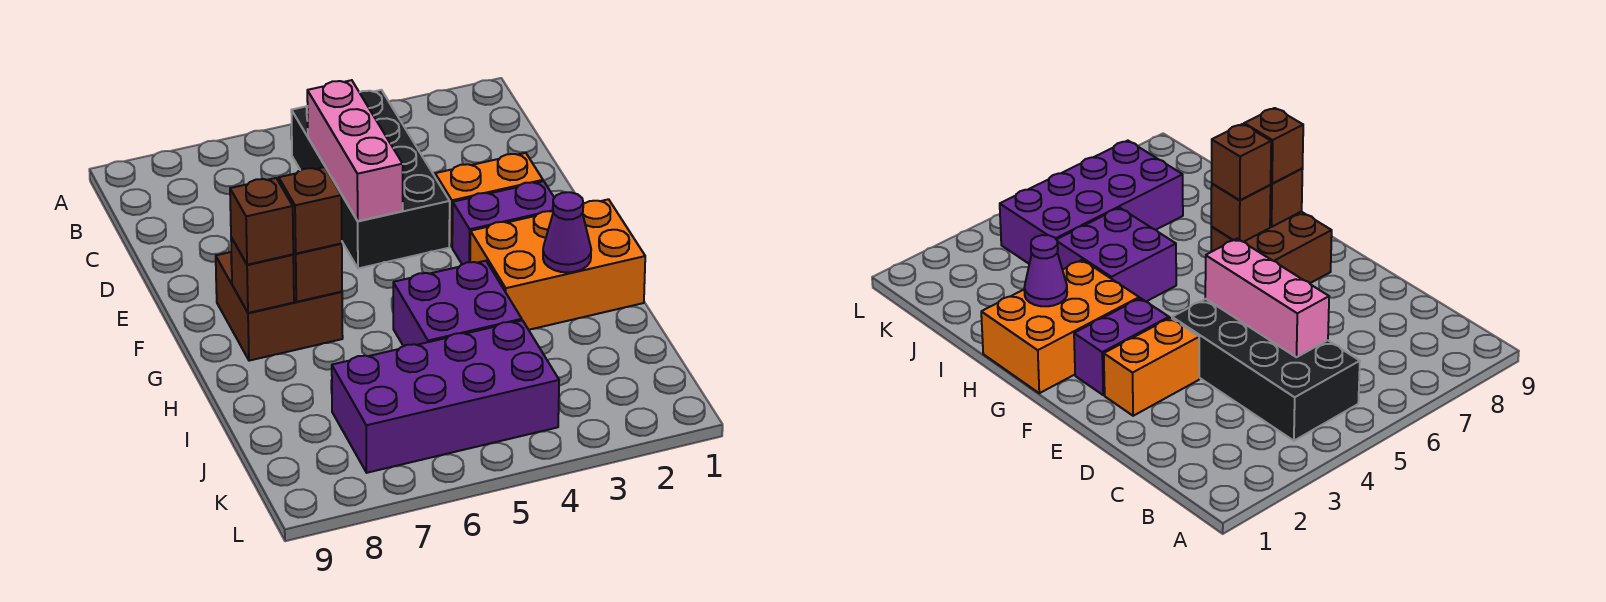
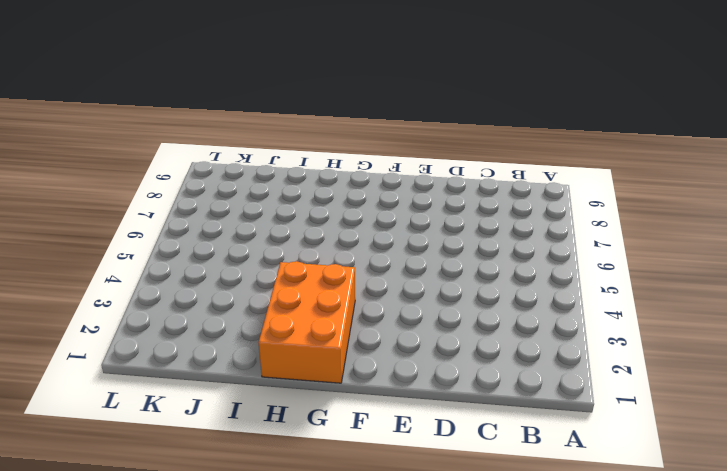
none -> black 2x4 brick [291,90,450,268]
none -> orange 1x2 brick [435,153,543,247]
none -> purple 1x2 brick [452,181,554,264]

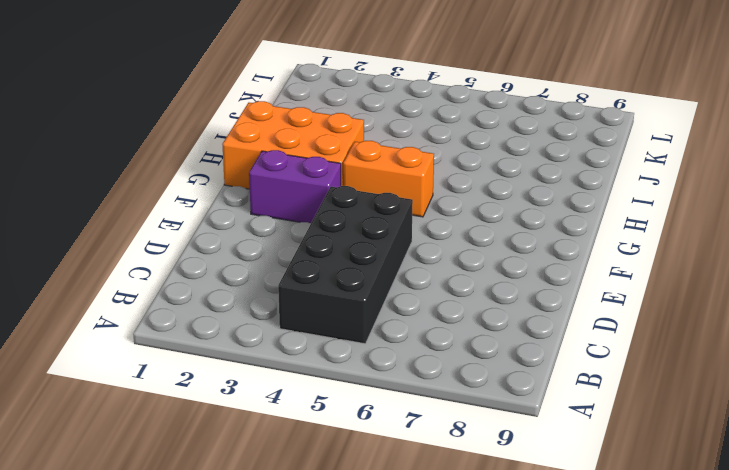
orange 1x2 brick [343,141,434,217] -> orange 1x2 brick moved to [435,153,543,247]
none -> brown 2x2 brick [216,252,343,361]
none -> purple 2x2 brick [393,261,522,346]
none -> purple 2x4 brick [332,320,559,473]

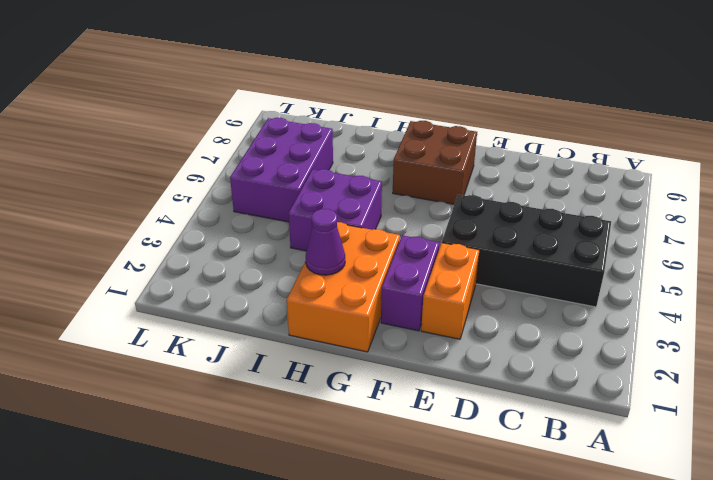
purple 2x3 brick [230,117,333,222] -> purple 2x4 brick [332,320,559,473]
none -> pink 1x3 brick [307,80,403,221]
none -> brown 1x1 brick [293,243,342,302]
none -> brown 1x1 brick [231,237,294,313]

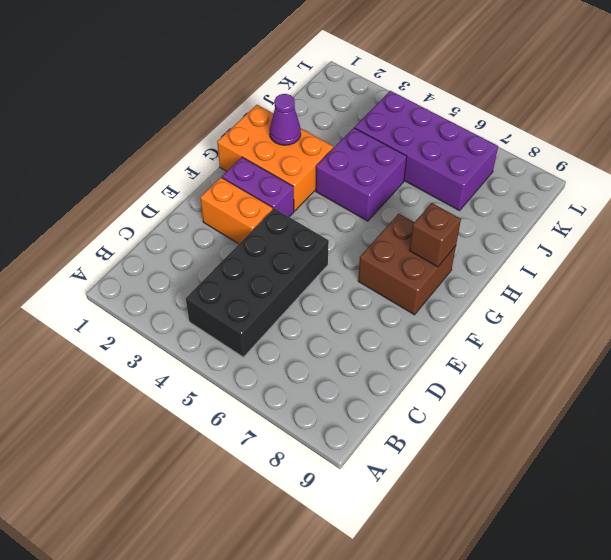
none -> pink 1x3 brick [307,80,403,221]
none -> brown 1x1 brick [293,243,342,302]
none -> brown 1x1 brick [279,167,342,254]

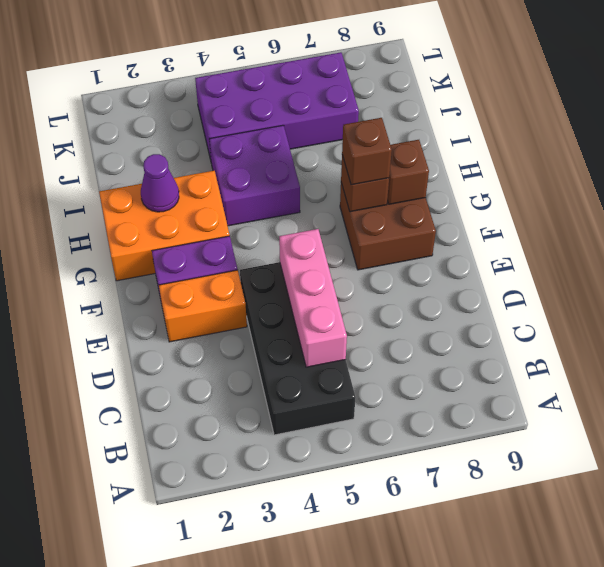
none -> brown 1x1 brick [230,178,294,265]

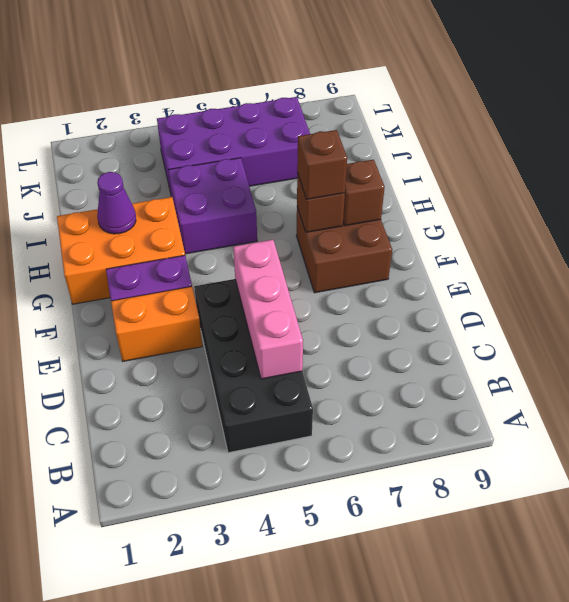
none -> brown 1x1 brick [230,178,294,265]

